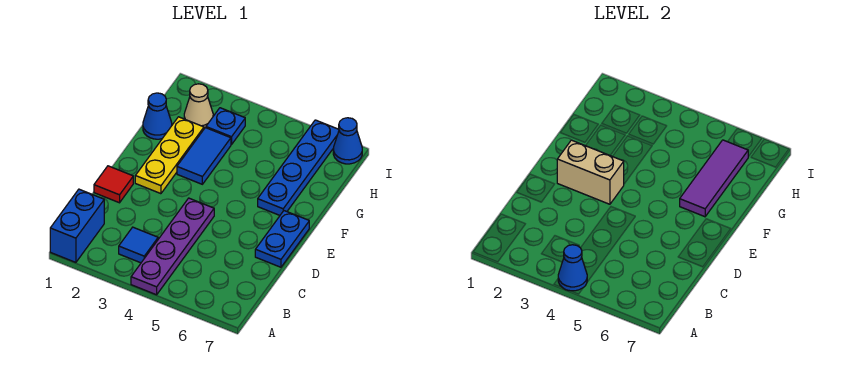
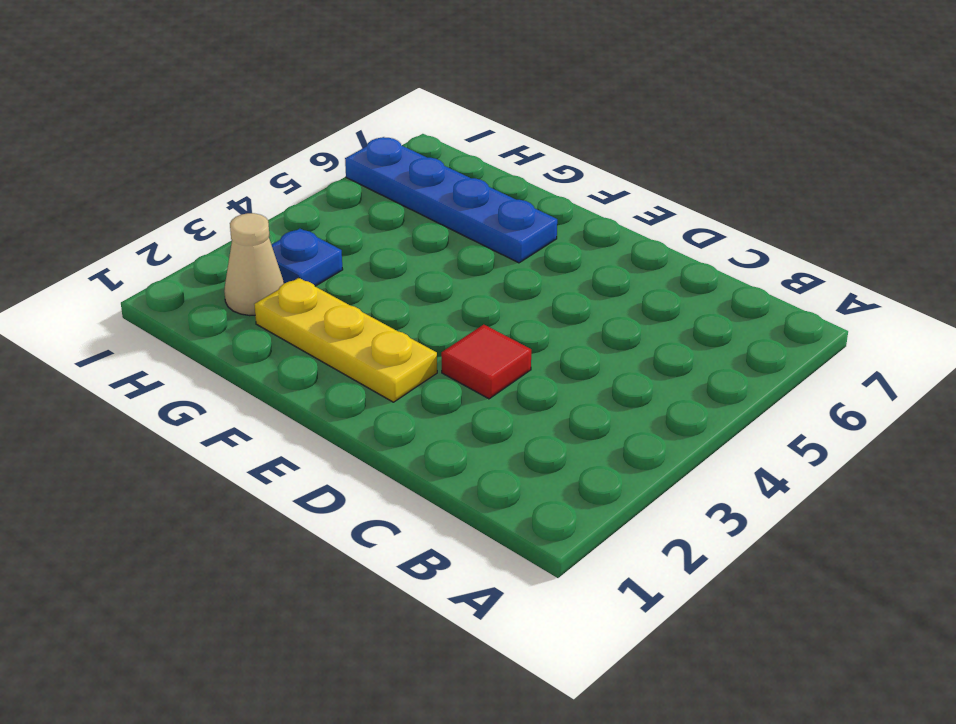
red 1x1 tile [441,325,531,399] -> red 1x1 tile moved to [94,166,133,203]
none -> blue 1x2 brick [50,189,104,262]
none -> purple 1x4 plate [131,198,214,295]
none -> blue 1x1 tile [119,227,158,263]

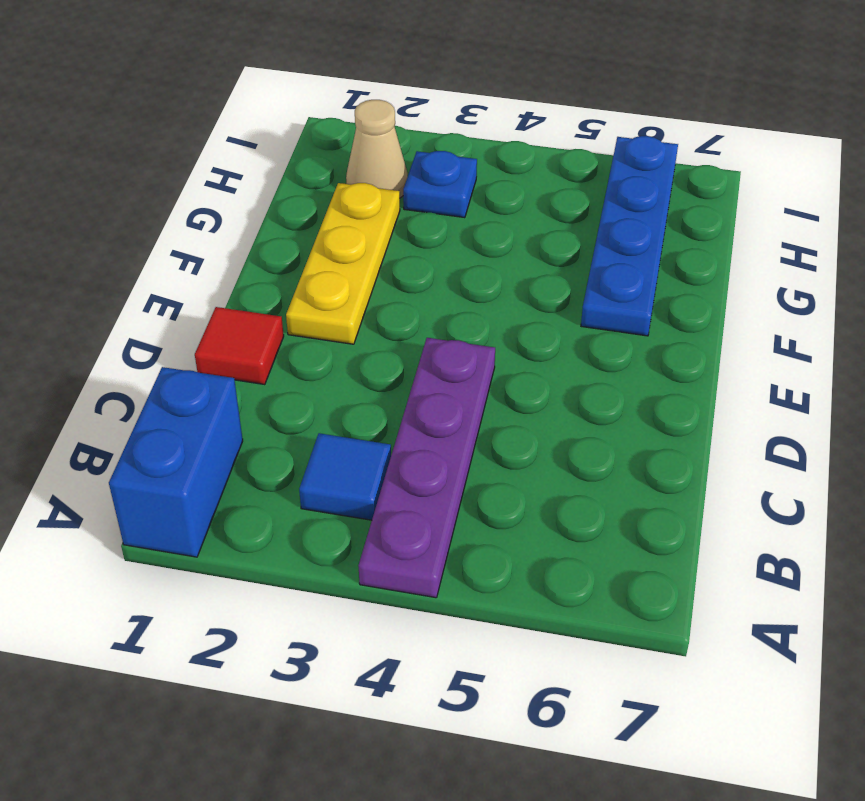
none -> blue 1x2 plate [255,211,309,267]
none -> blue 1x2 tile [177,128,231,184]
none -> blue 1x1 cone [143,93,172,139]

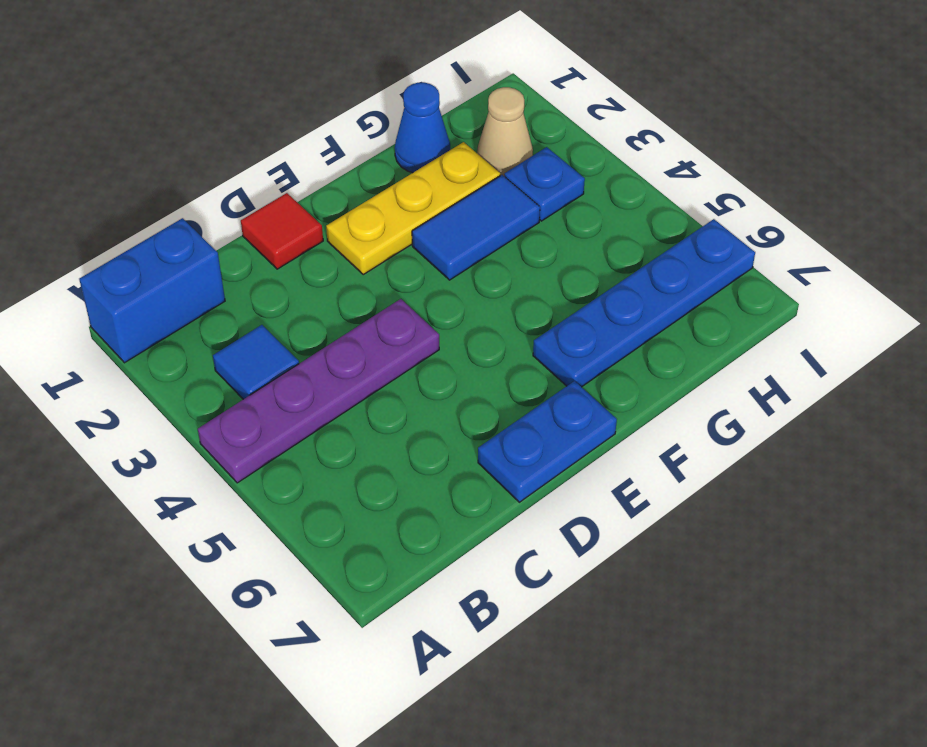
none -> blue 1x1 cone [333,118,362,164]
none -> blue 1x1 cone [558,245,587,291]
none -> tan 1x2 brick [557,140,624,204]

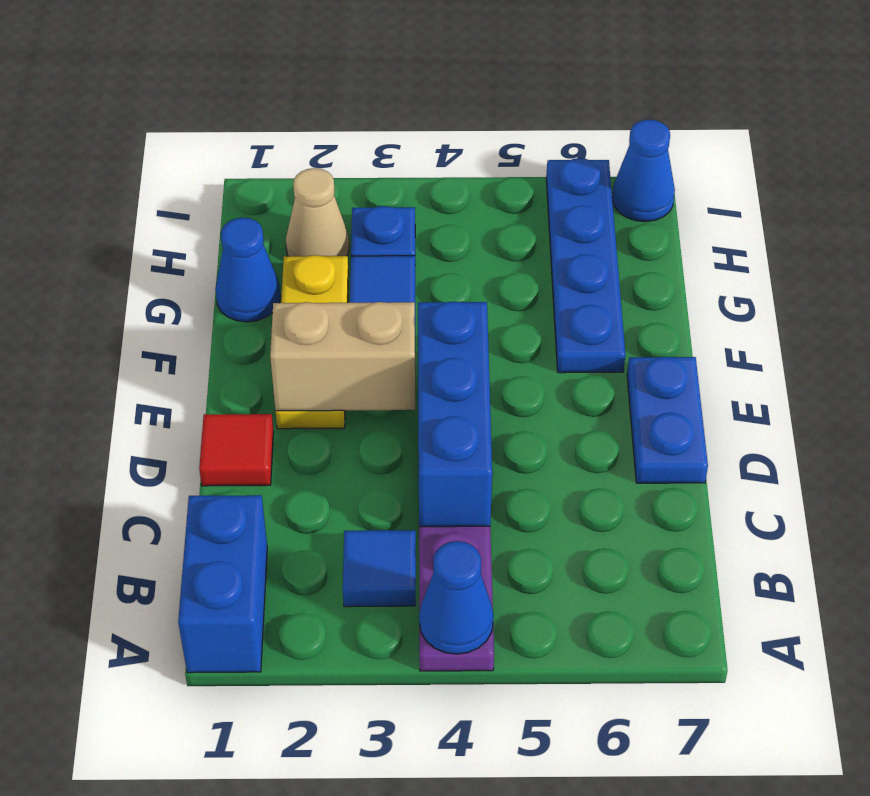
blue 1x3 brick [418,301,492,527] -> none
none -> purple 1x3 tile [680,140,748,217]

